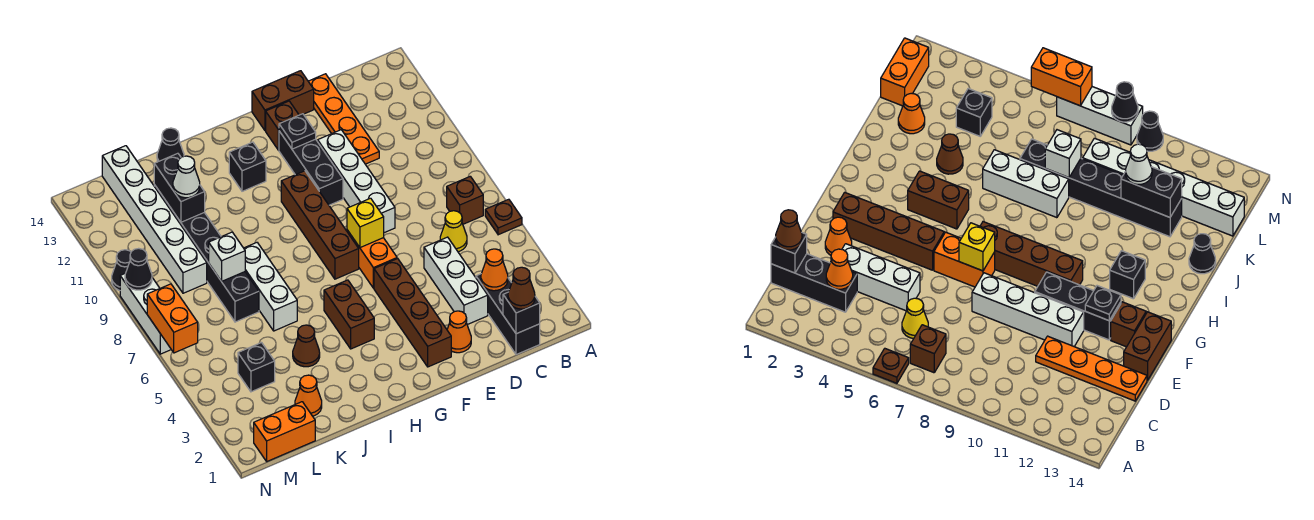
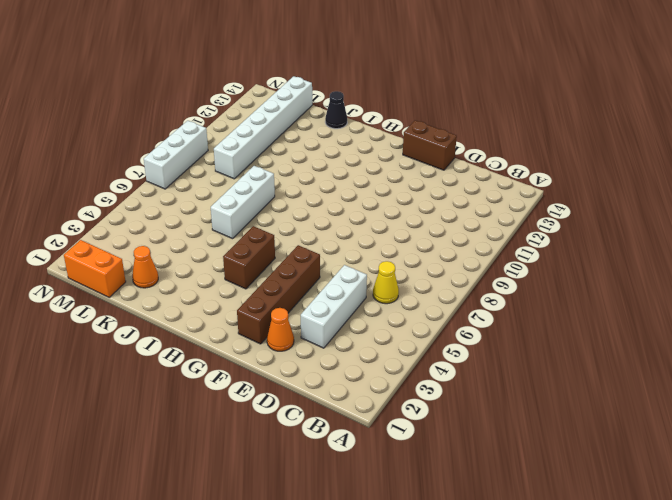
none -> brown 1x1 plate [485,199,522,235]
none -> brown 1x1 brick [447,176,483,224]
none -> black 1x3 brick [476,274,540,355]
none -> orange 1x4 plate [308,74,379,164]

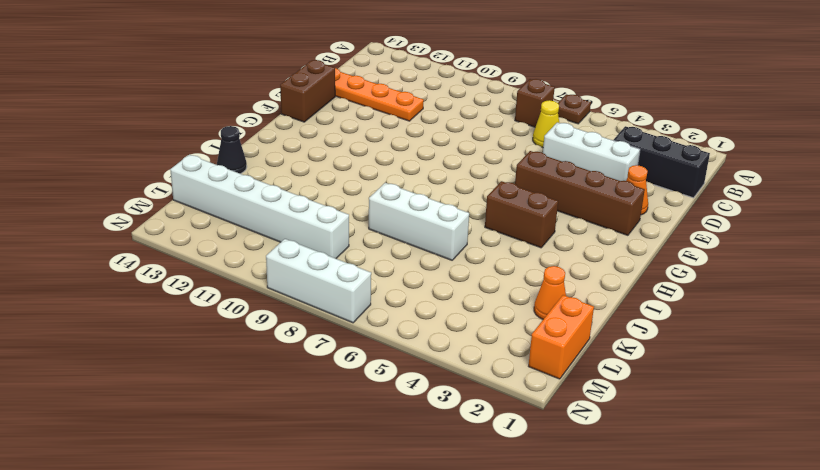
none -> white 1x4 brick [318,130,395,233]
none -> orange 1x2 brick [347,230,397,288]
none -> black 1x3 brick [279,131,343,205]
none -> brown 1x1 brick [266,101,299,150]

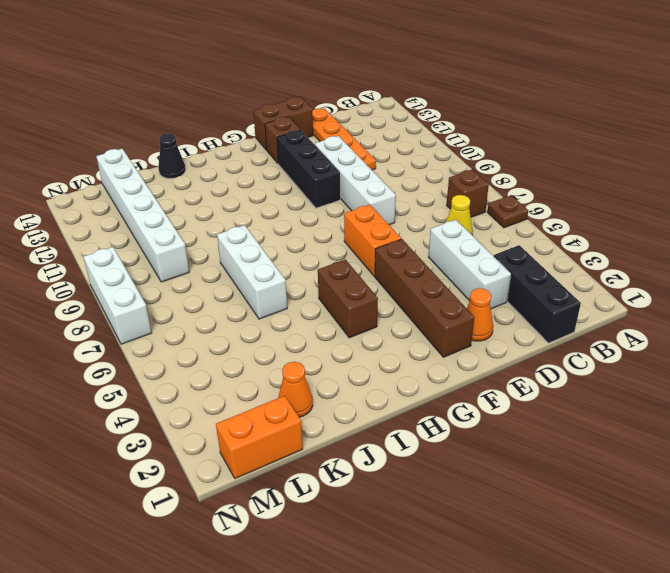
none -> brown 1x4 brick [281,171,359,279]
none -> black 1x1 brick [229,142,266,191]
none -> brown 1x1 cone [293,325,320,367]
none -> black 1x6 brick [154,185,259,322]

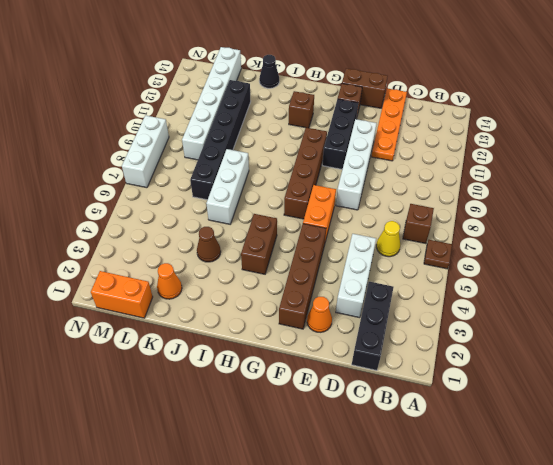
brown 1x1 brick [289,91,314,128] -> black 1x1 brick [229,142,266,191]
none -> black 1x1 brick [238,343,275,392]
none -> black 1x1 cone [112,250,131,290]
none -> black 1x1 brick [503,293,540,334]
none -> orange 1x1 cone [481,249,508,291]

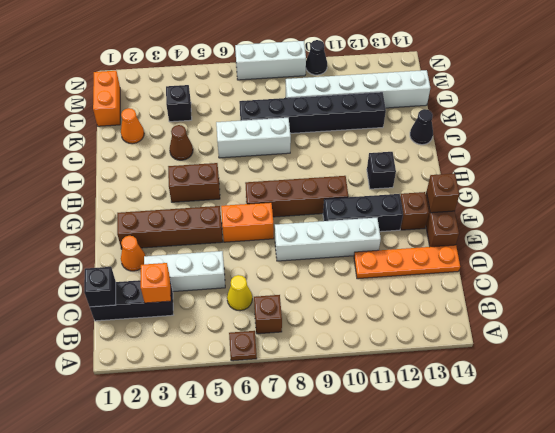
orange 1x1 brick [141,263,171,303] -> orange 1x1 cone [481,249,508,291]
brown 1x1 brick [426,173,459,213] -> none
none -> yellow 1x1 brick [347,198,384,248]
none -> black 1x1 plate [279,114,316,149]
none -> white 1x1 brick [209,232,245,281]
none -> black 1x2 brick [154,153,205,222]

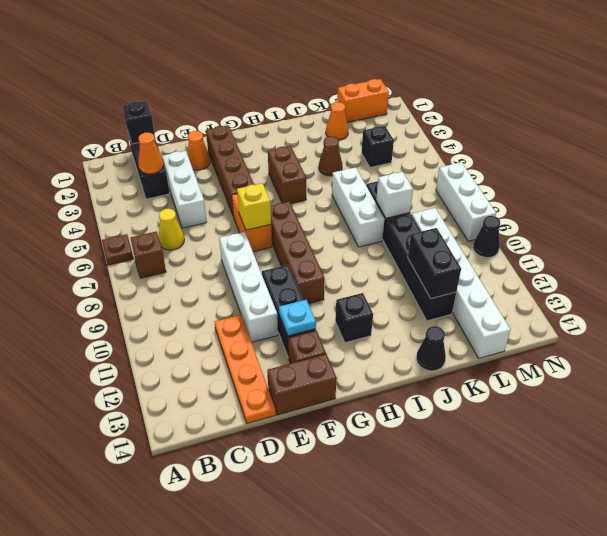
cyan 1x1 plate [279,300,316,336] -> black 1x1 plate [279,114,316,149]
none -> orange 1x2 brick [147,284,198,353]
none -> black 1x1 cone [125,248,152,290]
none -> brown 1x1 cone [508,267,535,309]
none -> white 1x1 cone [173,156,200,198]

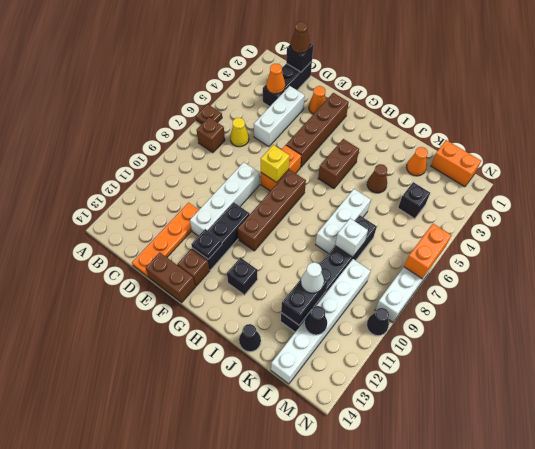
black 1x1 cone [305,306,327,335] -> black 1x1 cone moved to [125,248,152,290]

